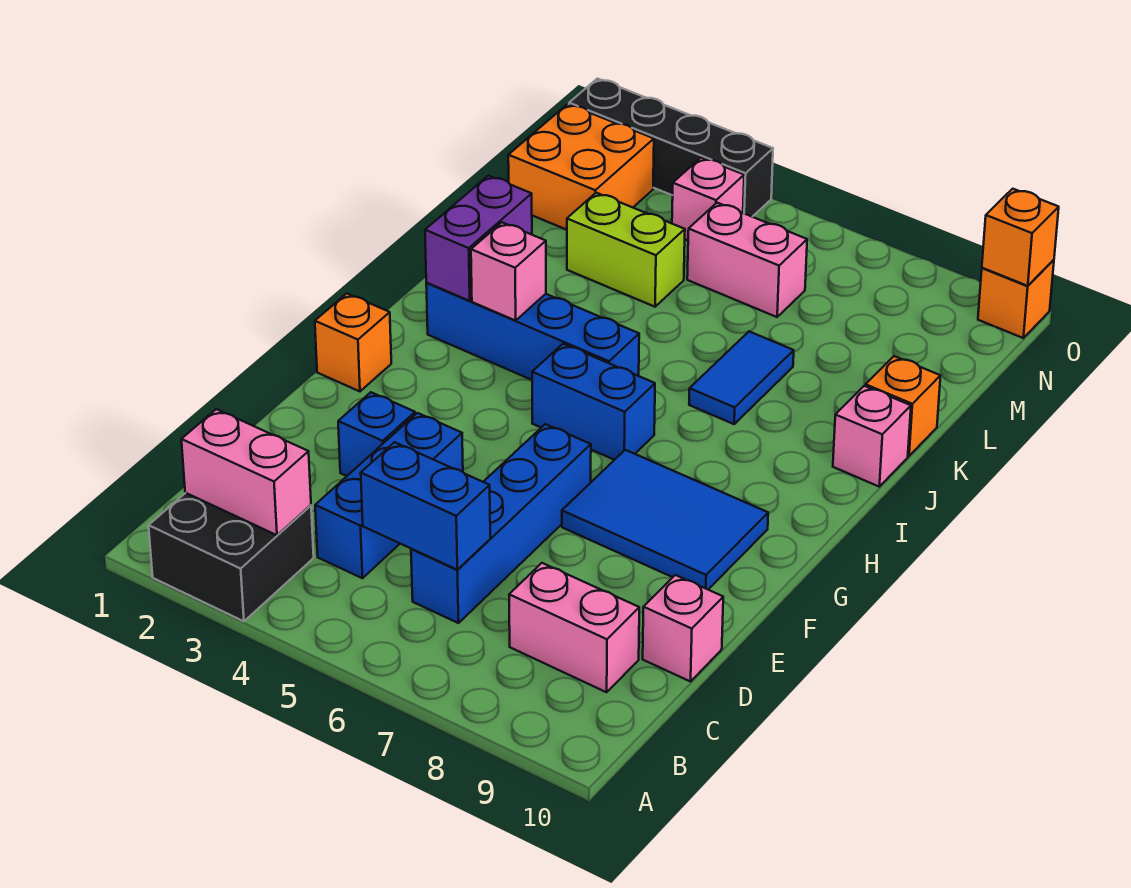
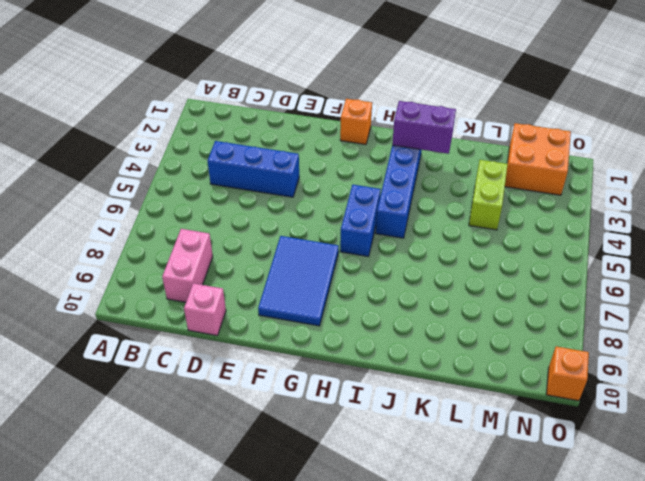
none -> black 2x2 brick [149,493,314,621]
none -> blue 1x4 brick [411,424,591,623]
none -> blue 1x1 brick [338,392,415,476]

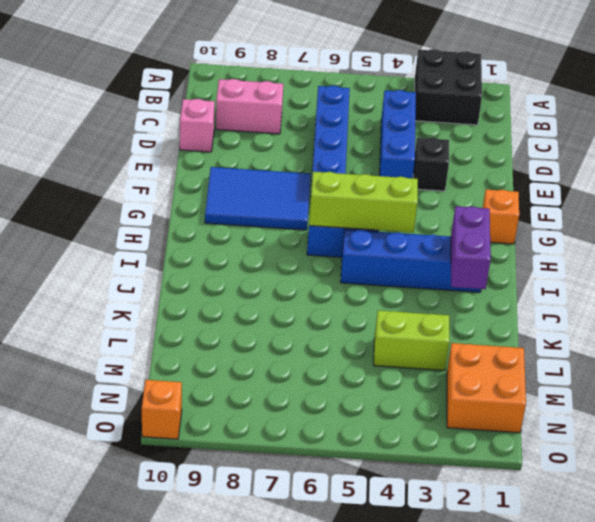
black 1x1 brick [413,138,449,191] -> blue 1x1 brick [338,392,415,476]
lime 1x3 brick [309,172,418,233] -> none
none -> blue 1x2 tile [689,331,794,424]
none -> pink 1x1 brick [833,386,911,486]
none -> orange 1x1 brick [866,356,940,456]

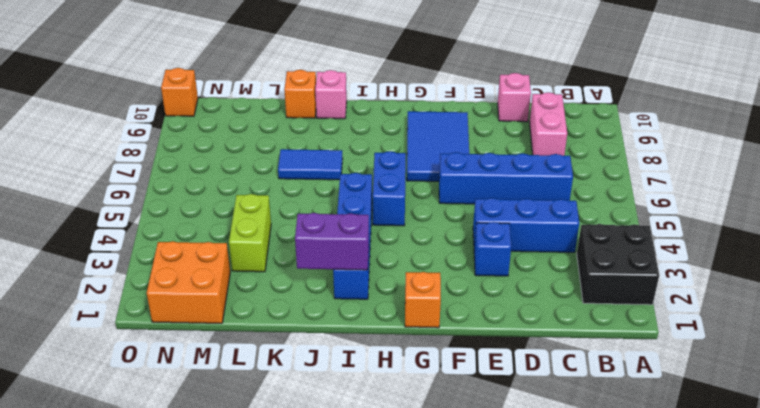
none -> pink 1x2 brick [687,203,807,317]
none -> pink 1x1 brick [672,158,744,241]
none -> black 1x4 brick [569,79,773,217]

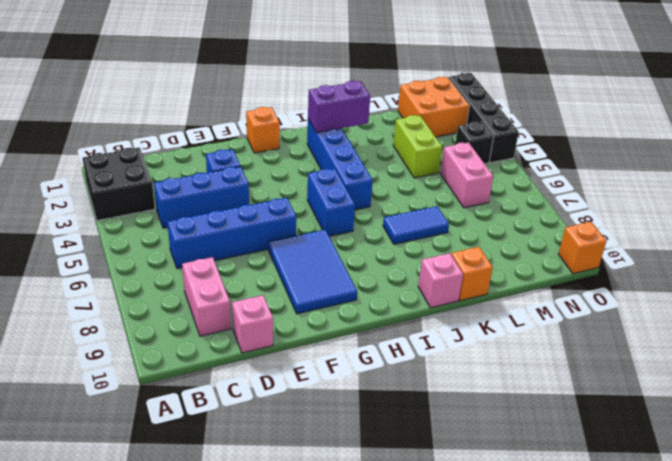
black 1x1 brick [455,122,494,164] -> pink 1x1 brick [672,158,744,241]
none -> pink 1x2 brick [181,409,311,535]
none -> blue 1x2 brick [361,442,490,570]
none -> pink 1x1 brick [471,222,546,321]

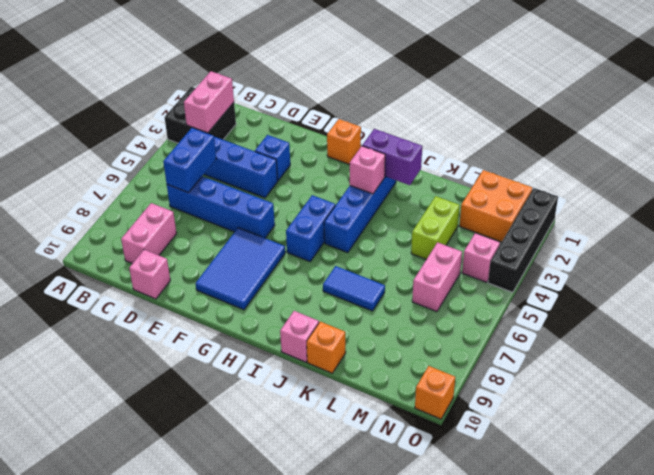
none -> orange 1x1 brick [982,189,1059,286]

